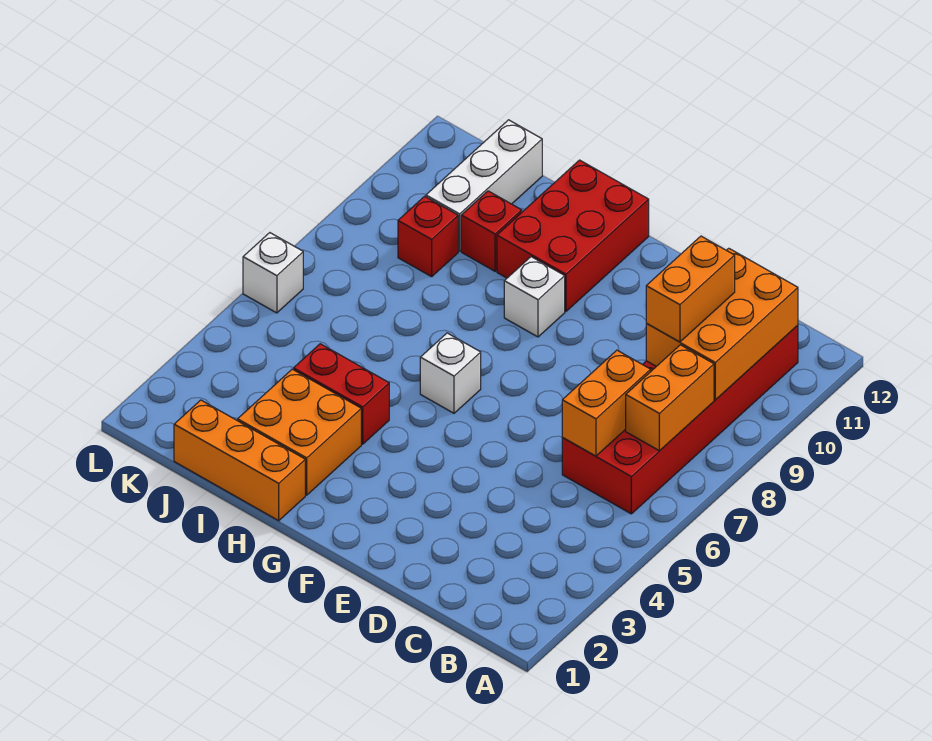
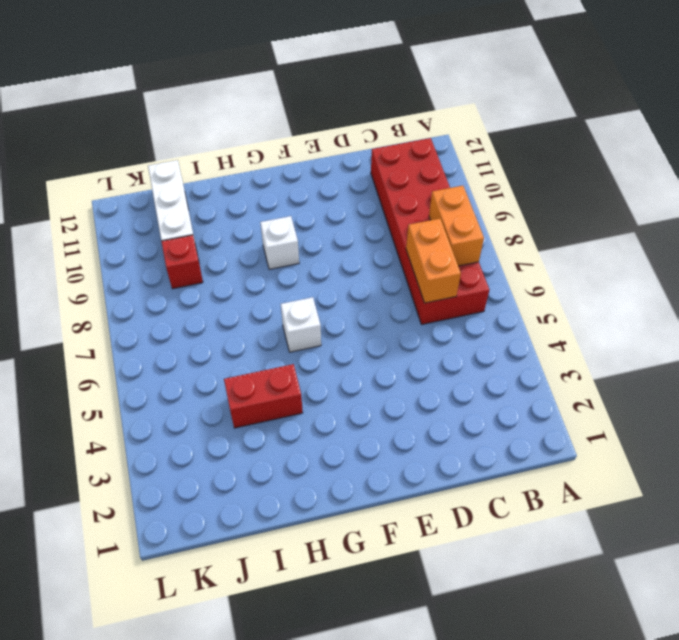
none -> red 2x3 brick [497,160,649,311]
none -> orange 1x3 brick [174,400,305,521]
none -> orange 2x2 brick [238,369,361,495]

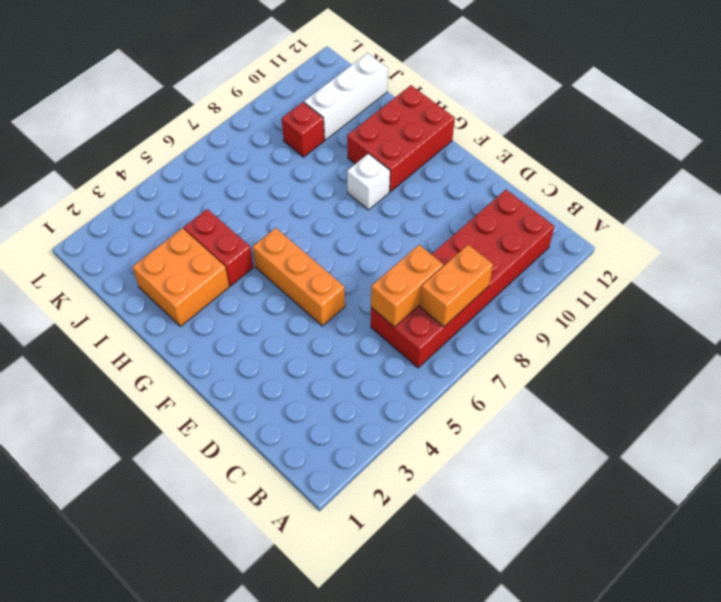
orange 1x3 brick [253,228,345,326] -> orange 1x3 brick moved to [174,400,305,521]
none -> white 1x1 brick [420,333,481,413]
none -> red 1x1 brick [461,191,522,271]
none -> white 1x1 brick [243,233,303,313]

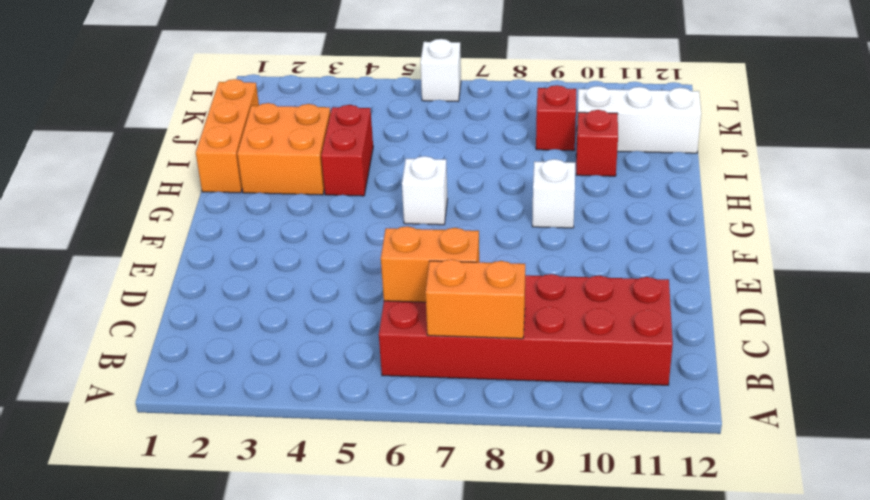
none -> red 2x3 brick [497,160,649,311]
none -> orange 2x3 brick [646,248,798,400]
none -> orange 1x2 brick [646,236,735,342]

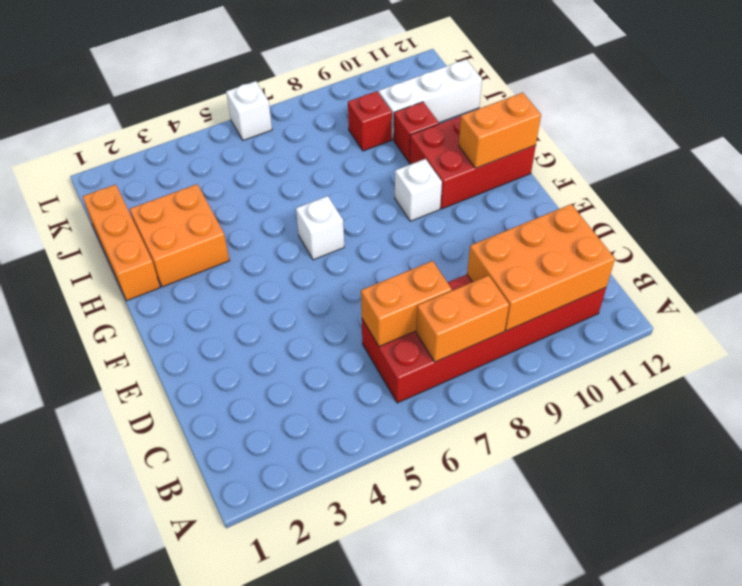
orange 1x2 brick [459,93,541,168] -> orange 1x2 brick moved to [646,236,735,342]
none -> red 1x2 brick [294,344,389,444]

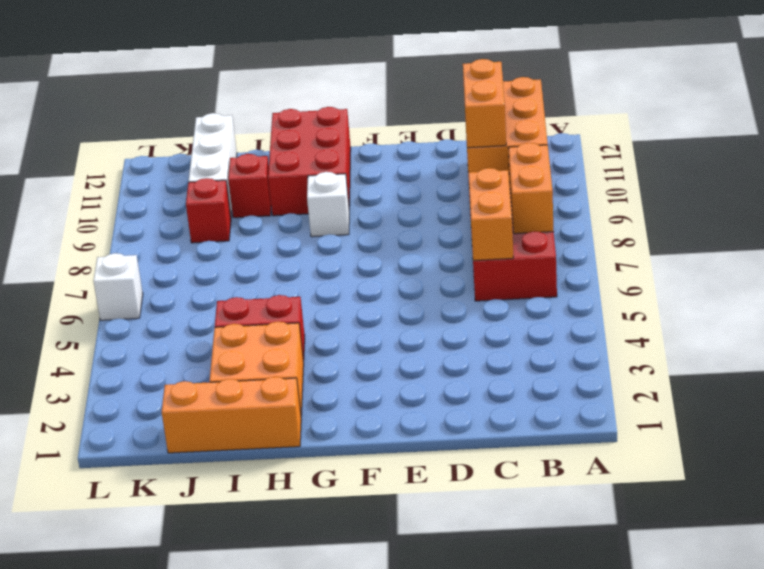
none -> white 1x1 brick [420,333,481,413]

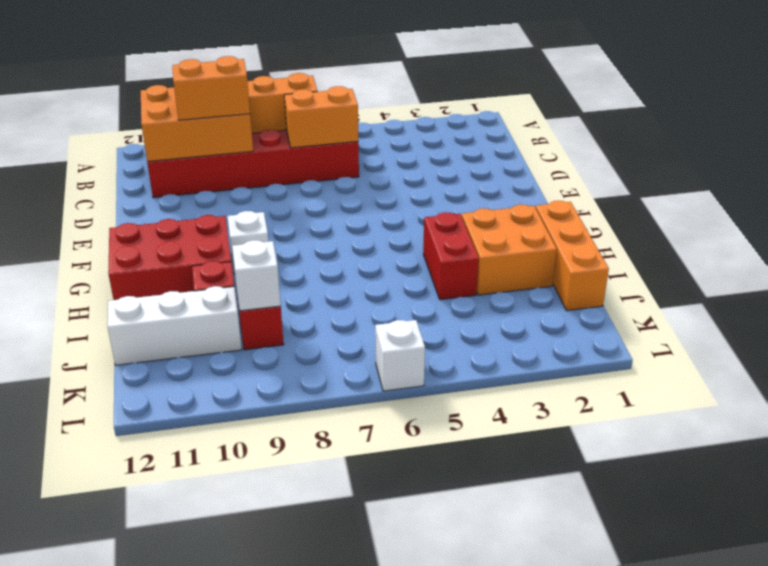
white 1x1 brick [232,240,281,311] -> white 1x1 brick moved to [420,333,481,413]

